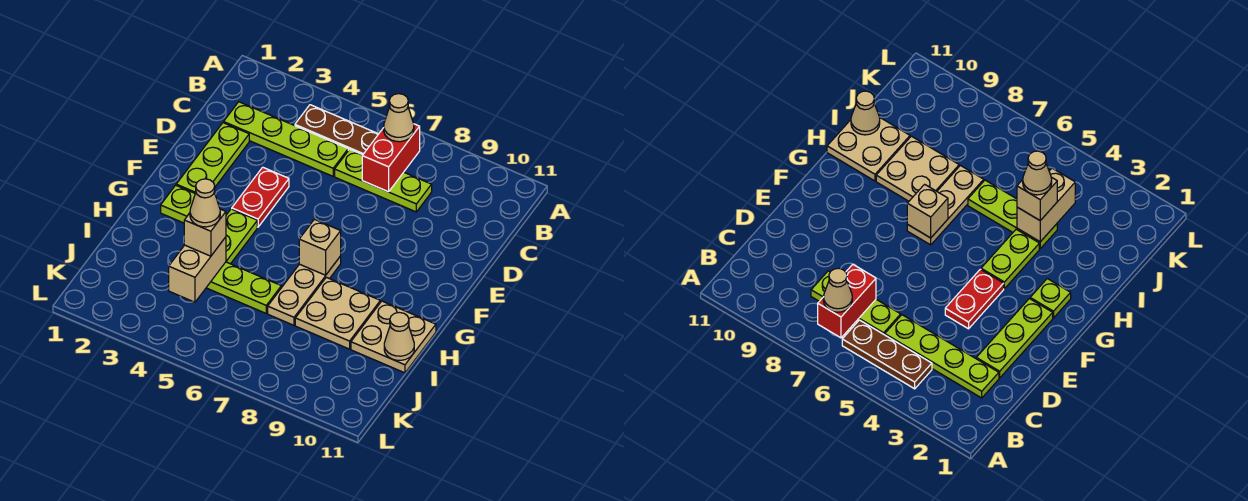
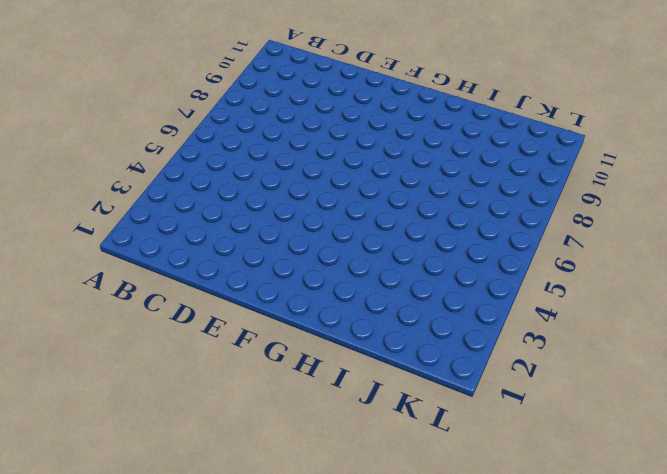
none -> brown 1x3 plate [295,105,378,155]
none -> lime 1x4 plate [224,102,348,176]
none -> lime 1x3 plate [335,149,432,212]

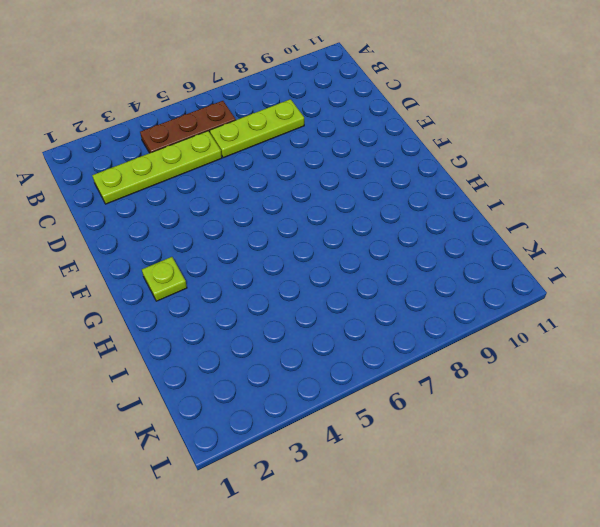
none -> lime 1x3 plate [176,123,249,193]
none -> red 1x2 plate [232,167,289,227]
none -> lime 1x2 plate [226,209,257,264]

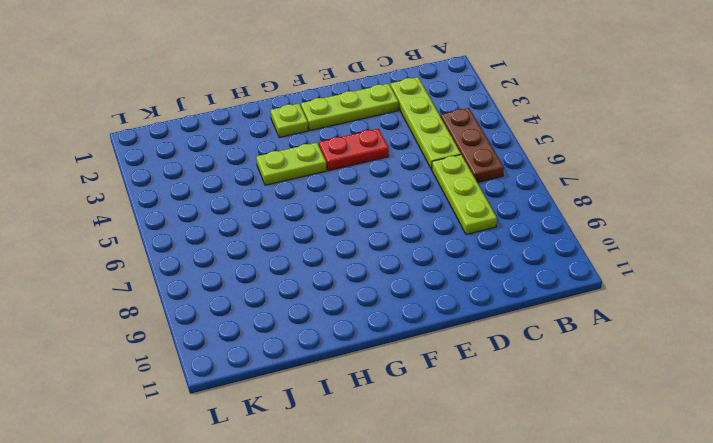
none -> tan 1x3 plate [268,256,341,325]
none -> tan 2x2 plate [295,277,380,349]
none -> tan 2x2 plate [351,301,436,373]

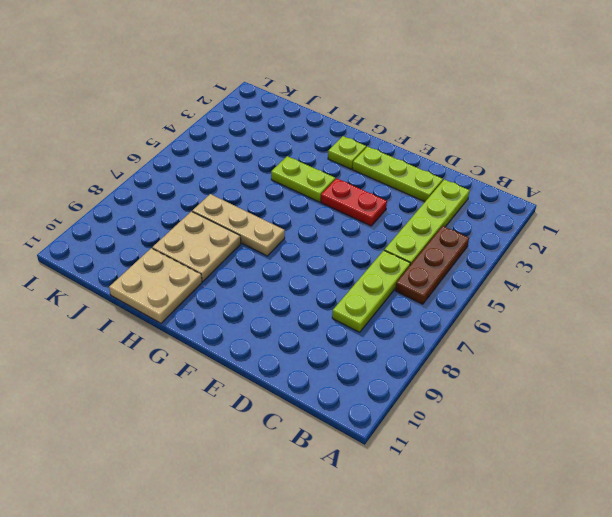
none -> lime 1x3 plate [206,262,281,313]
none -> red 1x2 brick [362,124,420,192]
none -> tan 1x1 brick [299,219,341,275]

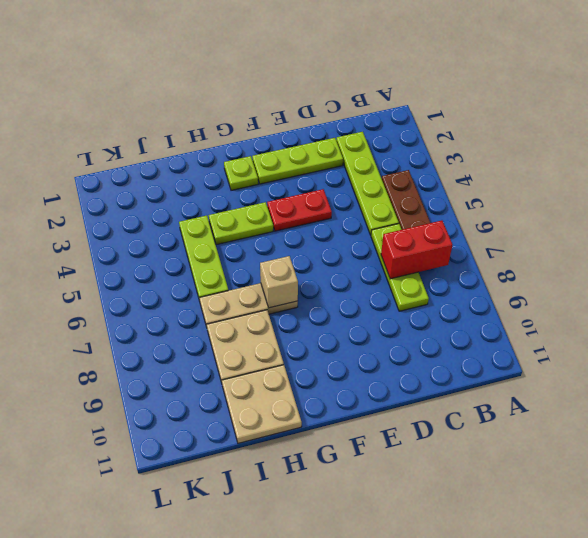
none -> tan 1x2 brick [169,237,226,302]
none -> tan 1x1 cone [384,312,414,360]
none -> tan 1x1 cone [384,94,414,142]

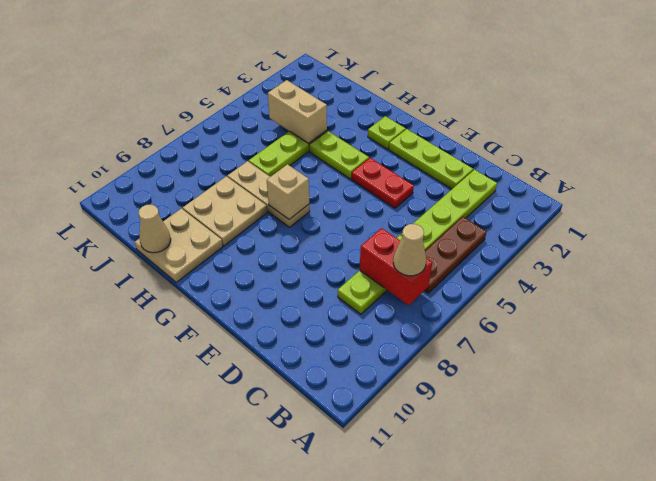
none -> tan 1x1 brick [184,209,226,256]
none -> tan 1x1 cone [190,179,220,227]

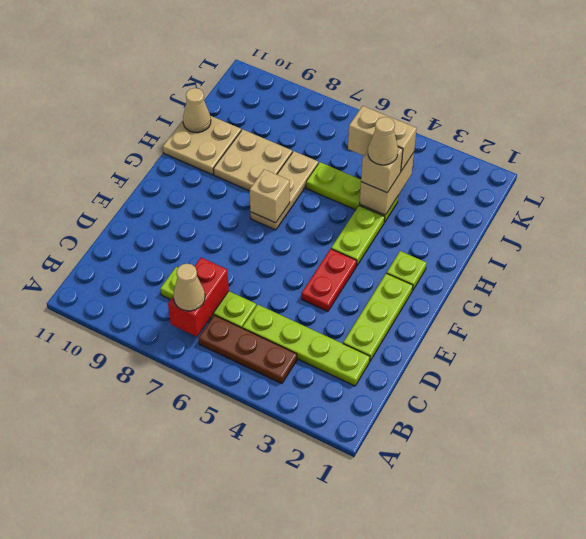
tan 1x2 brick [348,106,417,171] -> none

